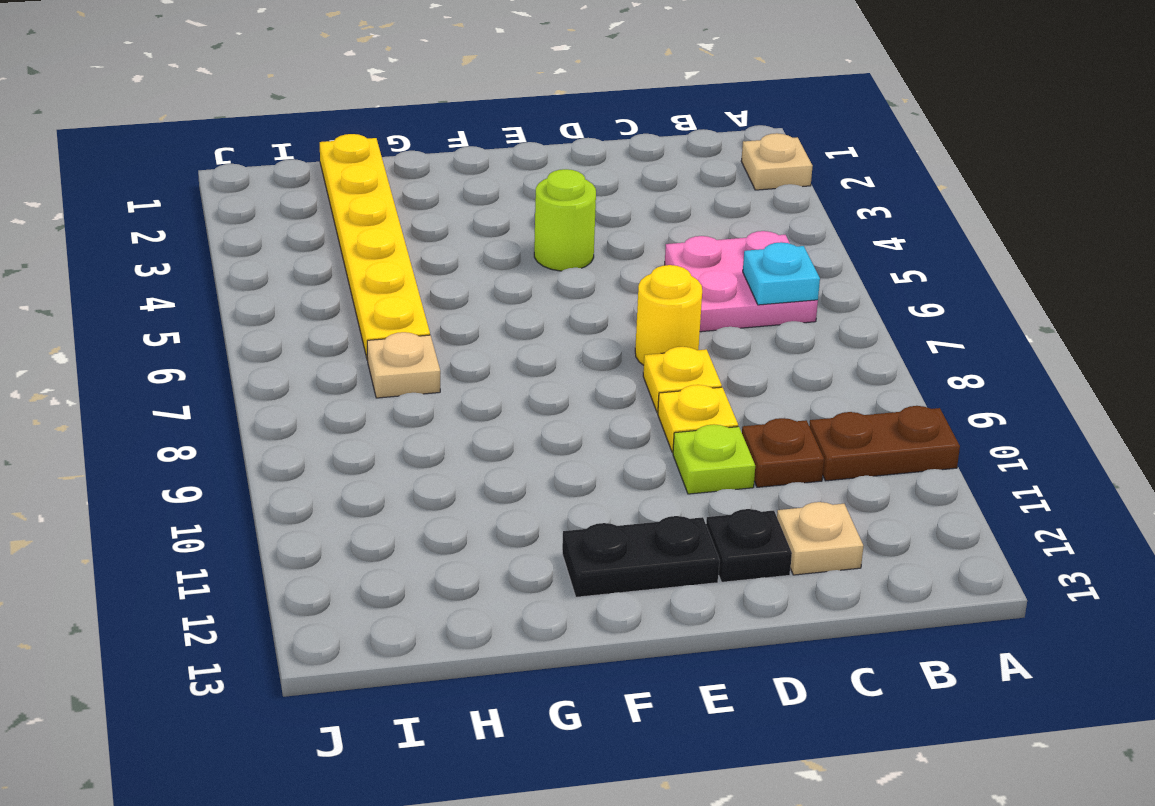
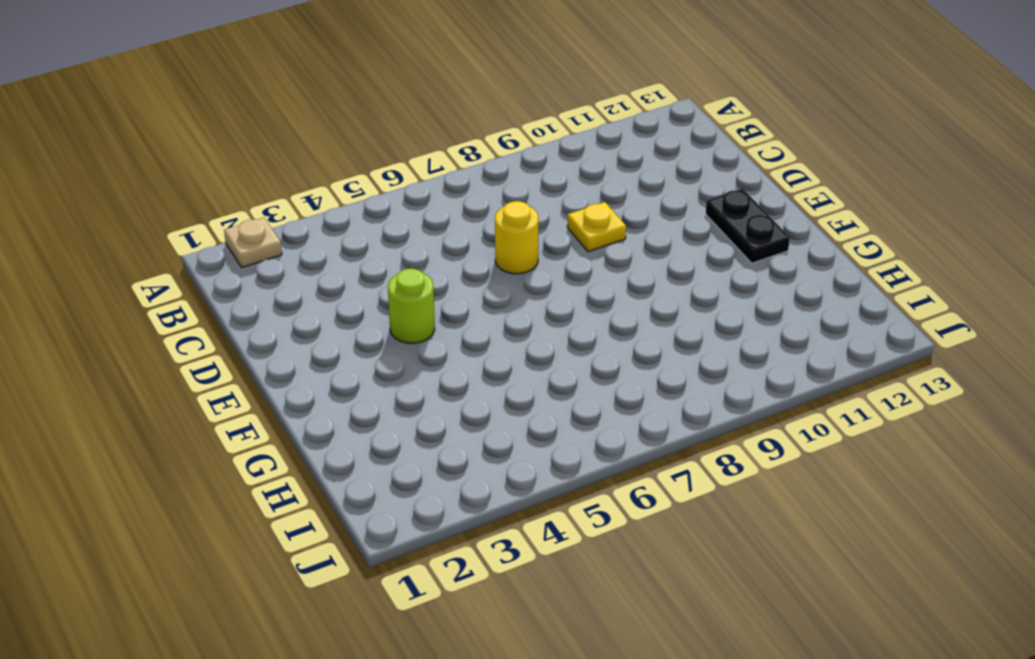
none -> brown 1x2 plate [809,406,960,481]
none -> pink 2x2 plate [665,231,818,332]
none -> brown 1x1 plate [742,418,824,487]

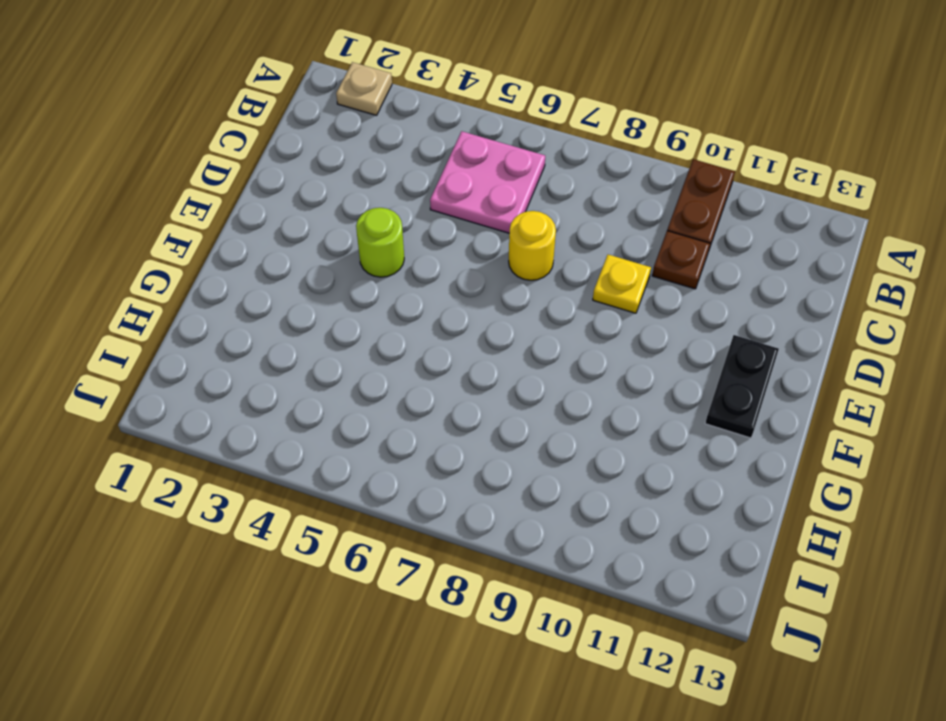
none -> tan 1x1 plate [777,502,863,575]
none -> yellow 1x1 plate [643,347,722,413]
none -> lime 1x1 plate [673,424,755,494]

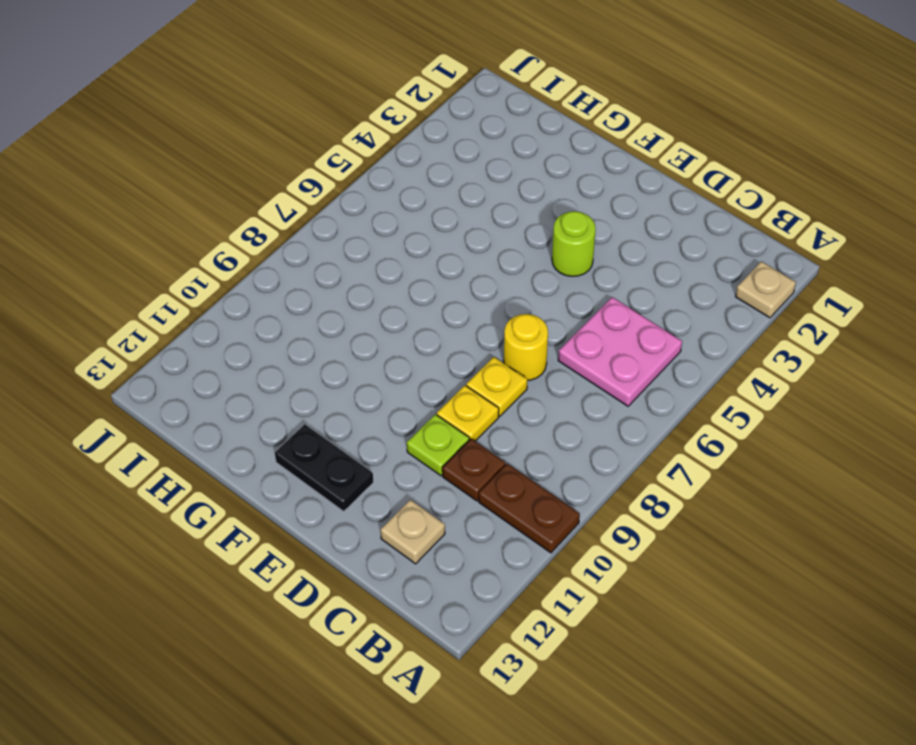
none -> black 1x1 plate [706,509,792,582]
none -> yellow 1x6 plate [320,134,430,360]
none -> tan 1x1 plate [367,332,440,398]

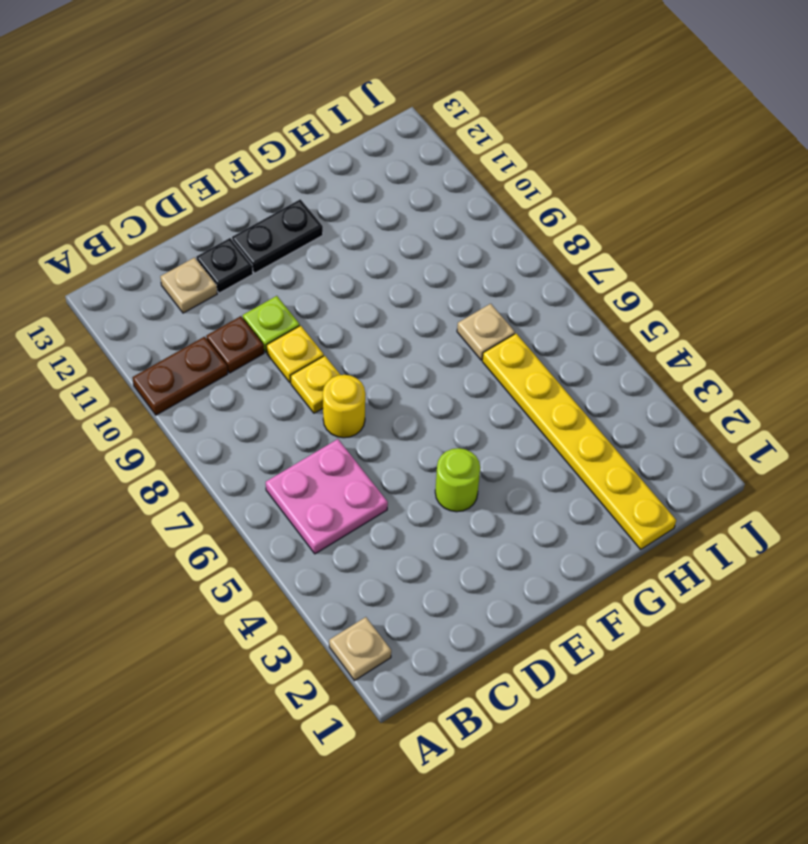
none -> cyan 1x1 plate [743,242,820,305]

